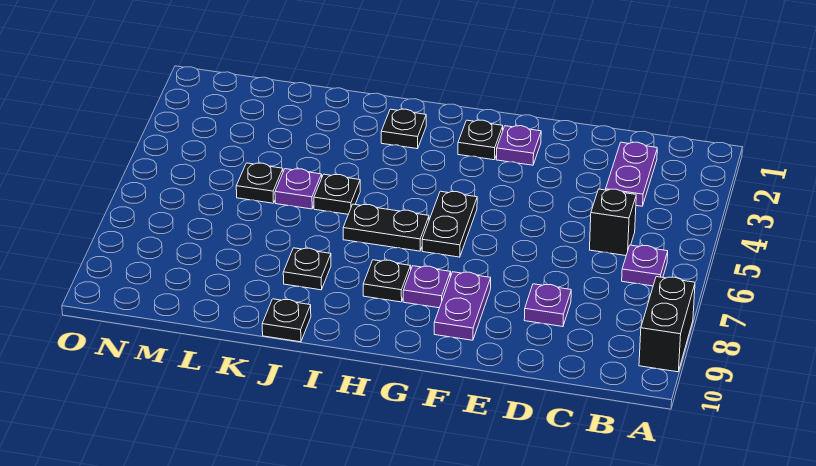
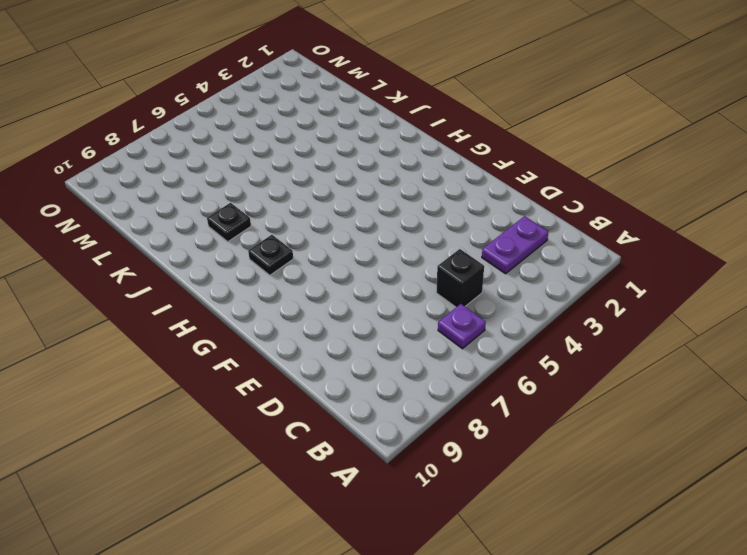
none -> black 1x2 brick [639,277,695,372]
none -> purple 1x1 plate [524,284,571,327]
none -> purple 1x1 plate [496,126,541,165]

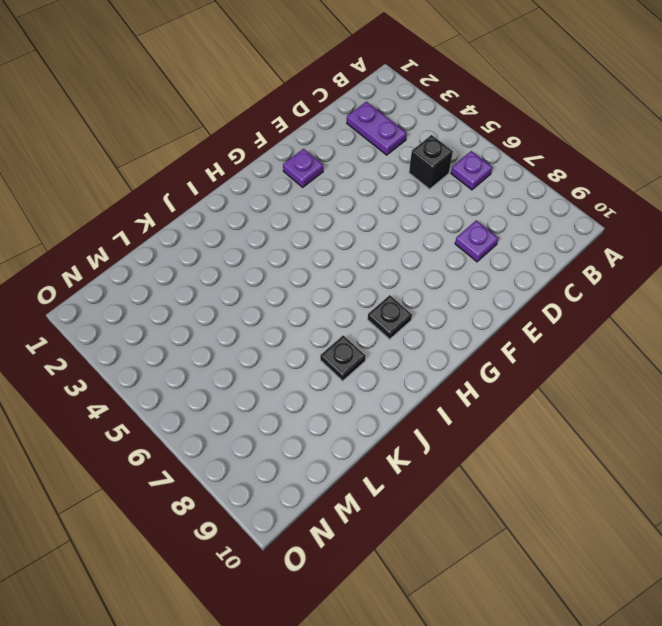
none -> black 1x2 brick [639,277,695,372]
none -> purple 1x2 plate [434,272,491,340]
none -> black 1x1 plate [458,120,503,160]

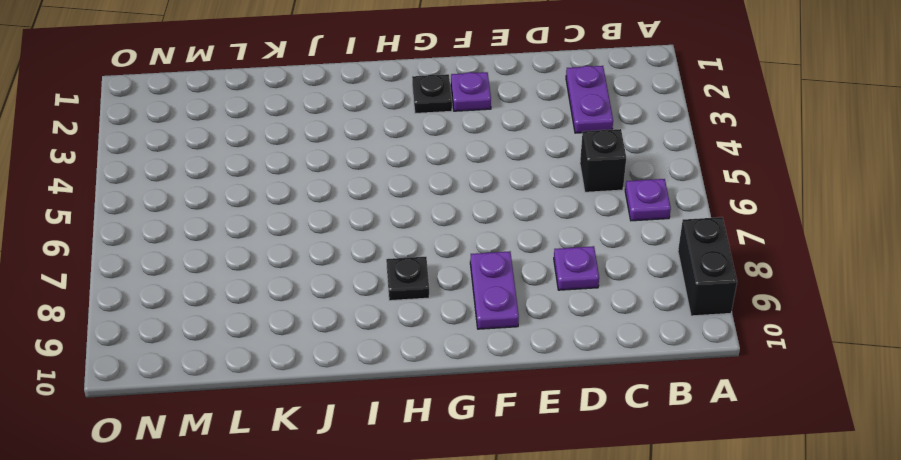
none -> black 1x2 plate [422,191,477,257]
none -> purple 1x1 plate [403,266,451,308]
none -> black 1x2 plate [343,204,429,251]

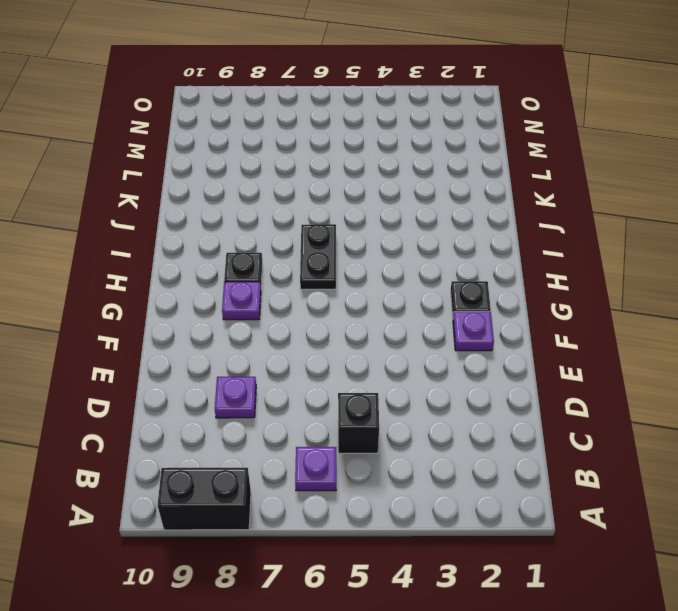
none -> purple 1x2 plate [606,142,657,206]
none -> purple 1x2 plate [434,272,491,340]
none -> black 1x2 plate [422,191,477,257]

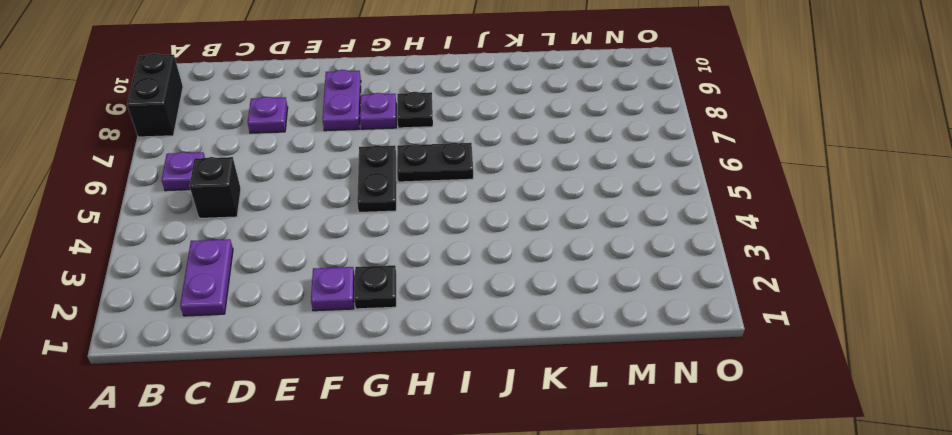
none -> black 1x1 plate [381,109,426,149]
none -> black 1x1 plate [314,174,360,214]
none -> black 1x1 plate [283,248,331,290]

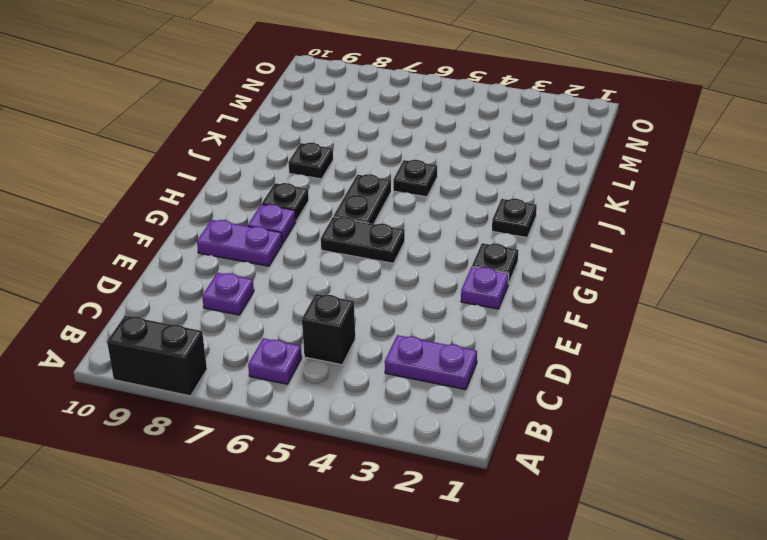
none -> black 1x1 plate [262,299,311,342]
none -> purple 1x1 plate [275,169,322,209]
none -> black 1x1 plate [236,163,283,203]

